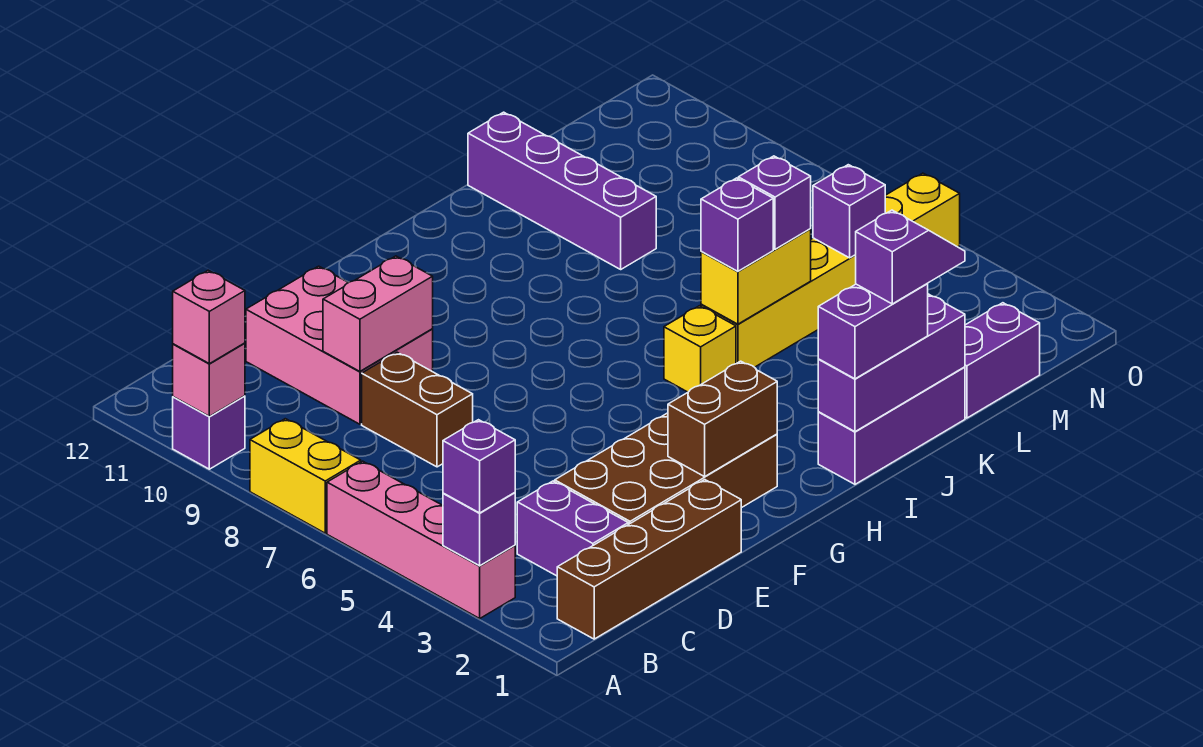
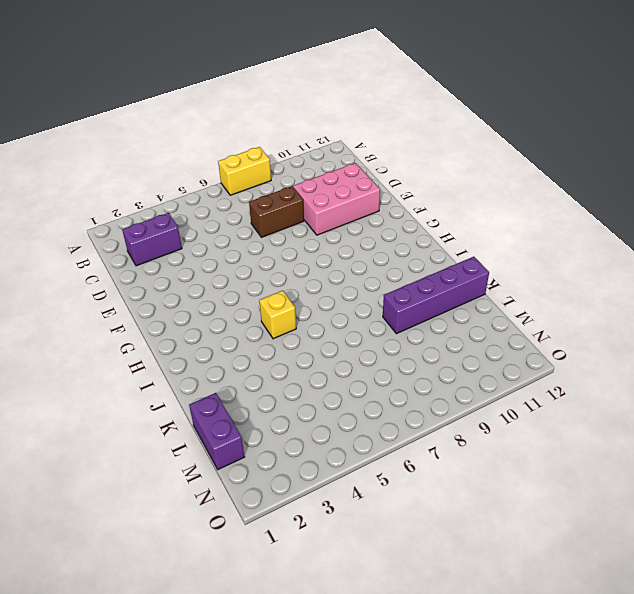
none -> pink 1x4 brick [327,461,515,618]
none -> purple 1x1 brick [173,396,245,469]
none -> brown 1x4 brick [557,480,741,639]

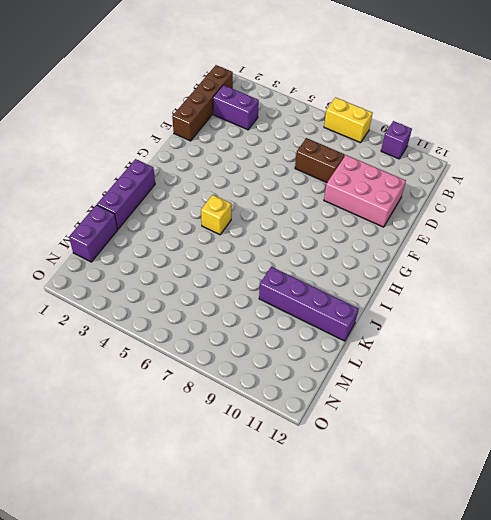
none -> pink 1x4 brick [327,461,515,618]
none -> brown 2x4 brick [555,413,777,524]
none -> yellow 1x6 brick [701,173,960,367]

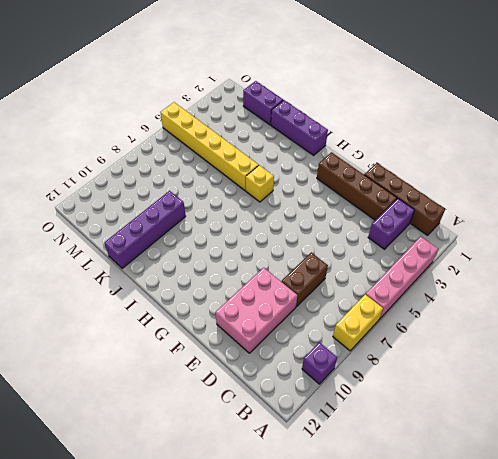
brown 1x4 brick [317,152,397,220] -> brown 2x4 brick [555,413,777,524]
none -> purple 1x1 brick [443,493,515,566]
none -> pink 1x1 brick [173,343,245,416]
none -> pink 1x2 brick [323,256,433,371]

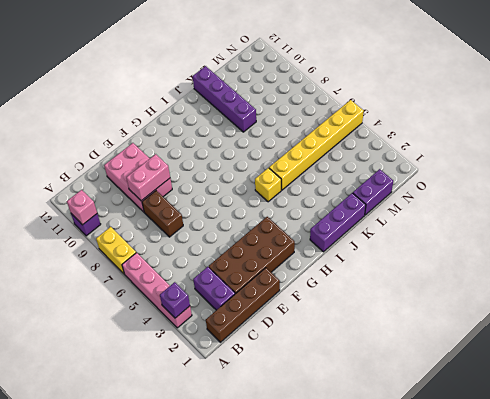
none -> brown 1x2 brick [668,361,777,477]
none -> purple 1x3 brick [818,294,965,432]
none -> yellow 1x2 brick [701,229,811,324]

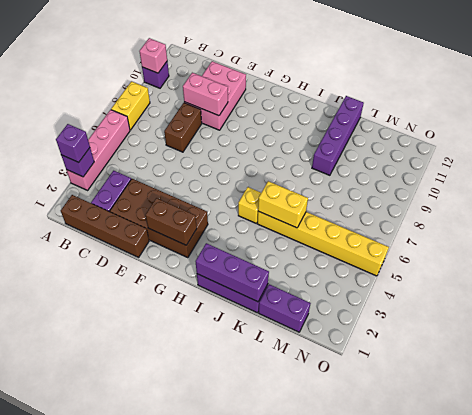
none -> purple 1x1 brick [813,165,885,258]
none -> pink 1x1 brick [173,270,245,364]
none -> purple 1x2 brick [818,283,928,379]

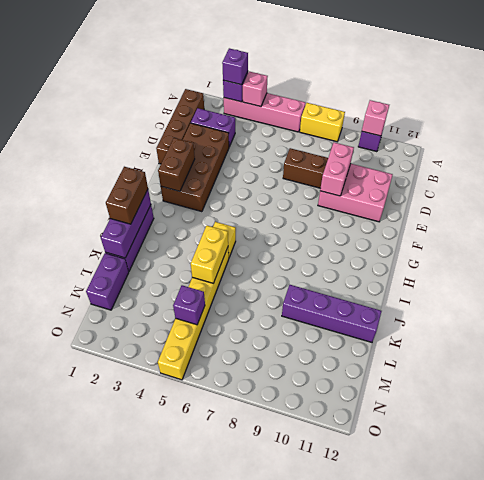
pink 1x1 brick [243,71,268,107] -> pink 1x1 brick moved to [173,270,245,364]
brown 1x2 brick [106,167,148,224] -> purple 1x2 brick [818,283,928,379]
none -> purple 1x1 brick [701,178,773,271]
none -> purple 1x1 brick [738,156,811,249]
none -> purple 1x2 slope [856,210,965,304]

